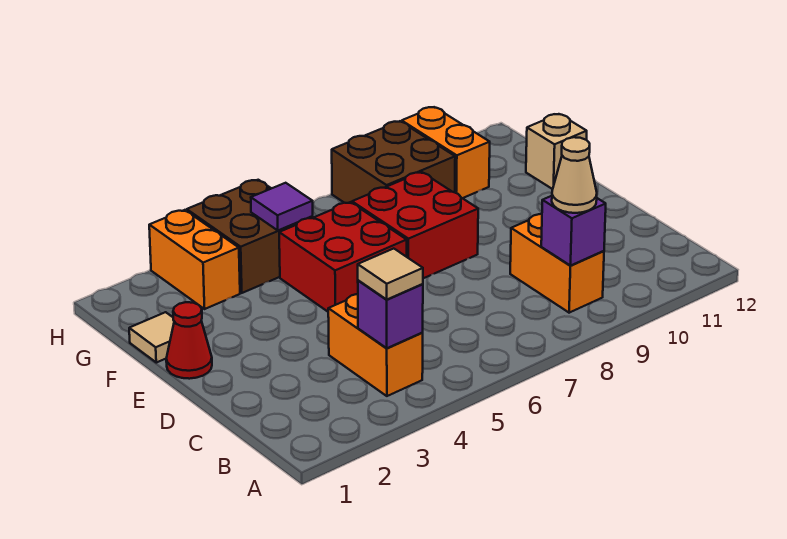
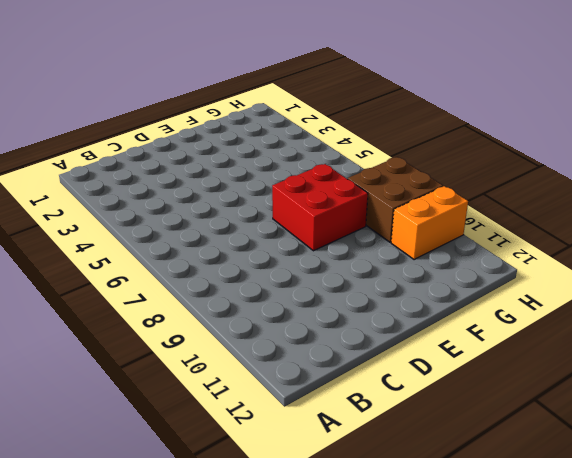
none -> orange 1x2 brick [328,294,423,396]
none -> orange 1x2 brick [510,214,604,313]
none -> red 1x1 cone [166,302,212,379]

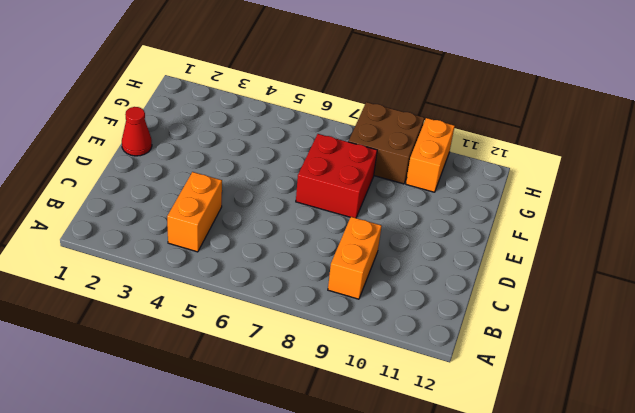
none -> red 2x2 brick [279,202,407,312]
none -> tan 1x1 tile [129,312,174,363]
none -> tan 1x1 brick [526,114,587,189]

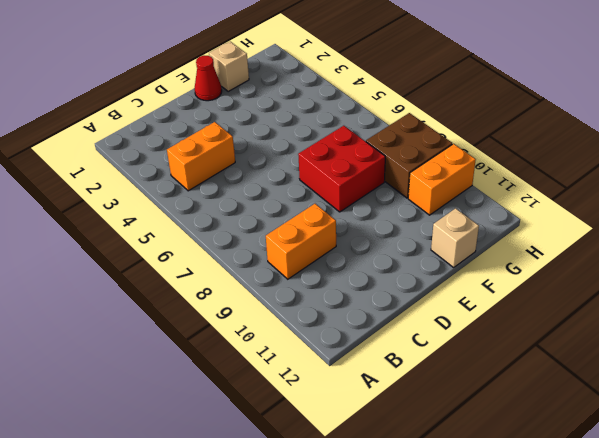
tan 1x1 brick [209,42,249,91] -> tan 1x1 tile [129,312,174,363]
none -> red 2x2 brick [279,202,407,312]
none -> orange 1x2 brick [149,210,240,309]
none -> brown 2x2 brick [187,180,313,293]

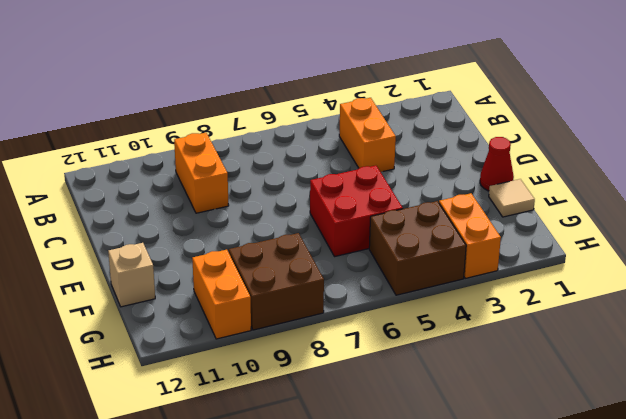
none -> red 2x2 brick [352,172,478,278]
none -> purple 1x1 brick [358,280,423,348]
none -> purple 1x1 brick [541,196,606,266]

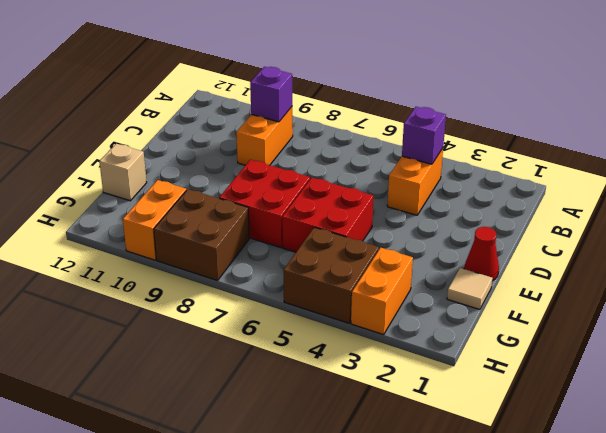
none -> purple 1x1 tile [251,183,313,230]
none -> tan 1x1 tile [358,249,423,299]
none -> tan 1x1 cone [552,137,597,213]

